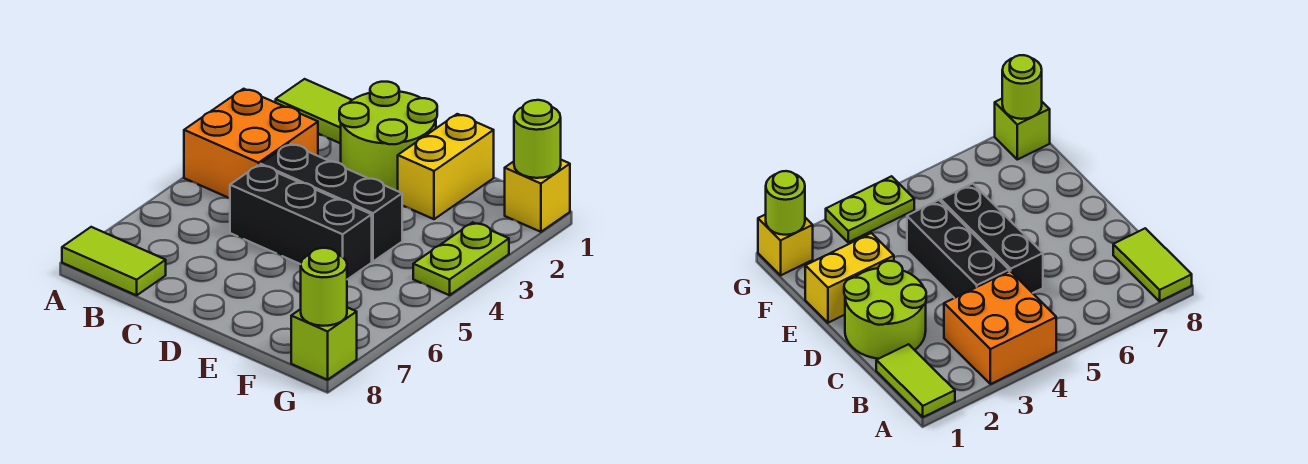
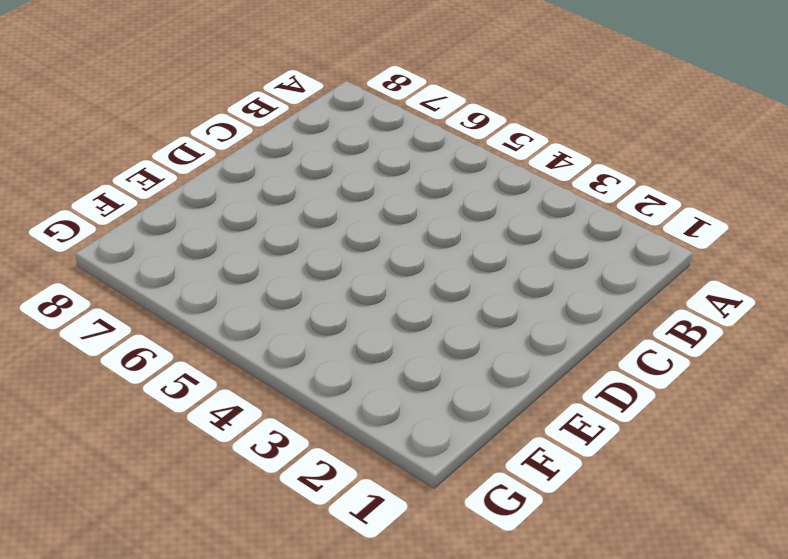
none -> lime 1x2 tile [276,79,351,144]
none -> orange 2x2 brick [184,89,318,198]
none -> lime 1x2 tile [62,227,166,295]

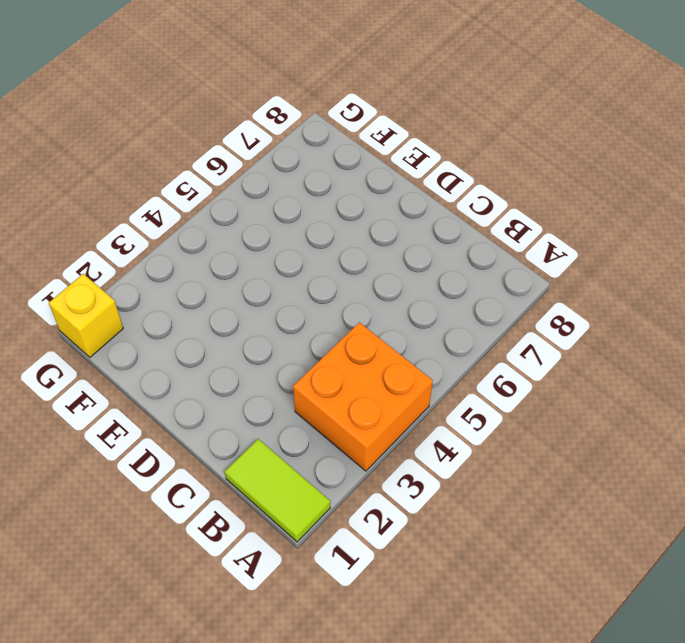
none -> lime 1x2 tile [62,227,166,295]
none -> lime 2x2 round brick [339,82,437,191]
none -> black 1x3 brick [260,144,402,261]

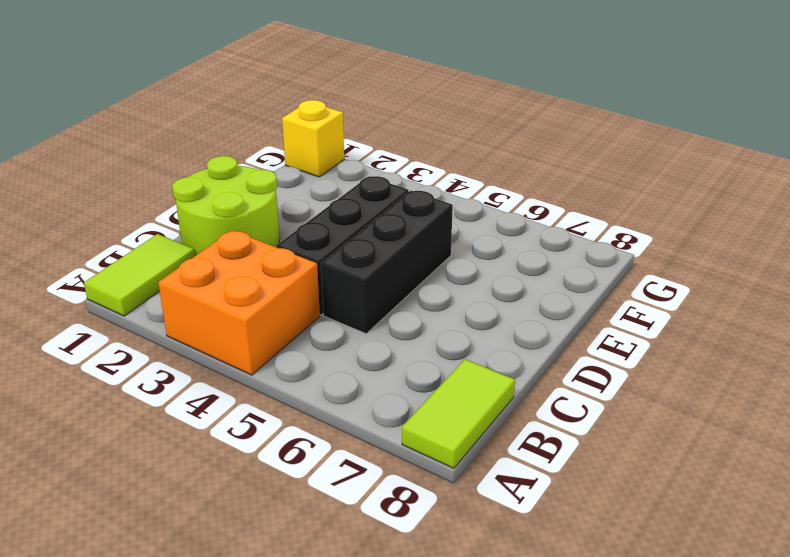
none -> yellow 1x2 brick [398,114,494,219]
none -> lime 1x2 plate [413,222,509,295]
none -> lime 1x1 brick [291,307,357,380]

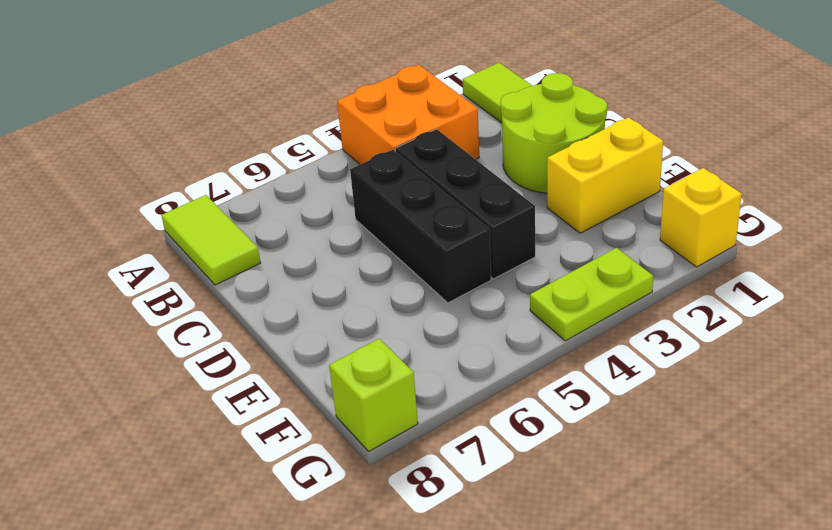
none -> lime 1x1 round brick [514,100,561,178]
none -> lime 1x1 round brick [301,248,347,326]

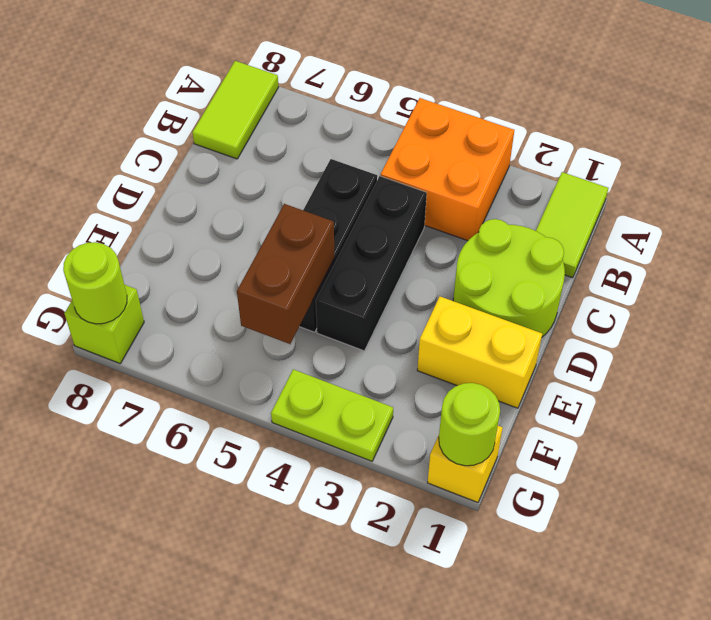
brown 1x2 brick [237,204,335,344] -> none

